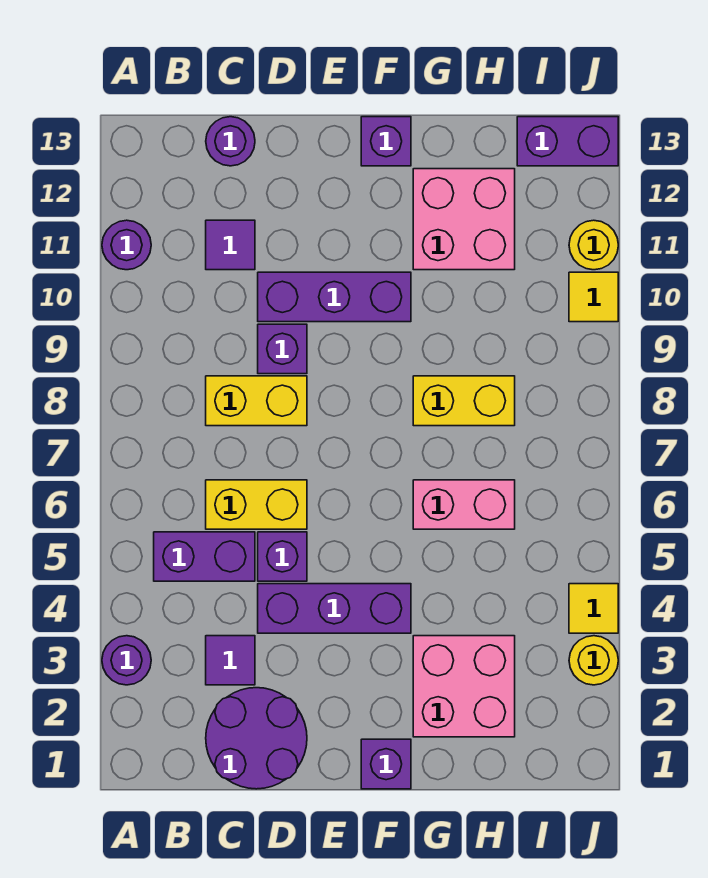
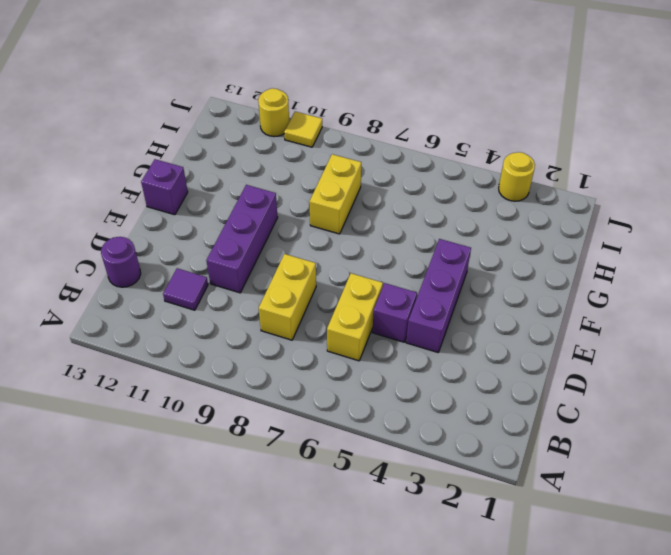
none -> purple 1x1 round brick [102,636,151,685]
none -> purple 1x1 round brick [102,220,151,270]
none -> purple 1x2 brick [154,532,255,581]

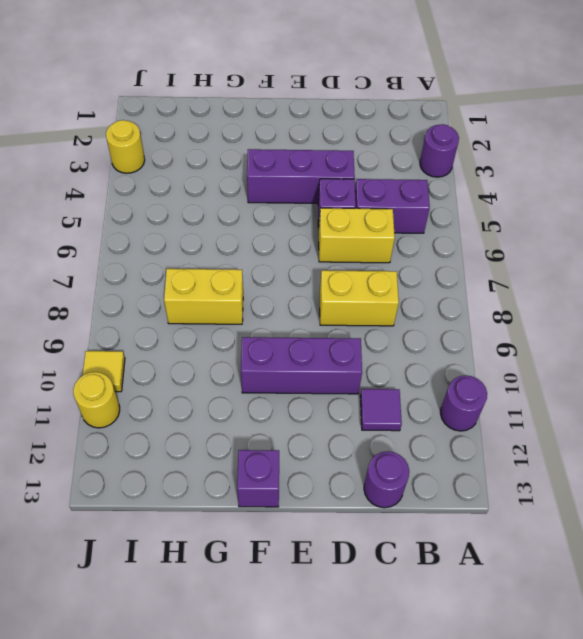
none -> purple 2x2 round brick [206,688,307,789]
none -> purple 1x1 tile [206,636,255,685]
none -> purple 1x1 brick [258,324,307,374]

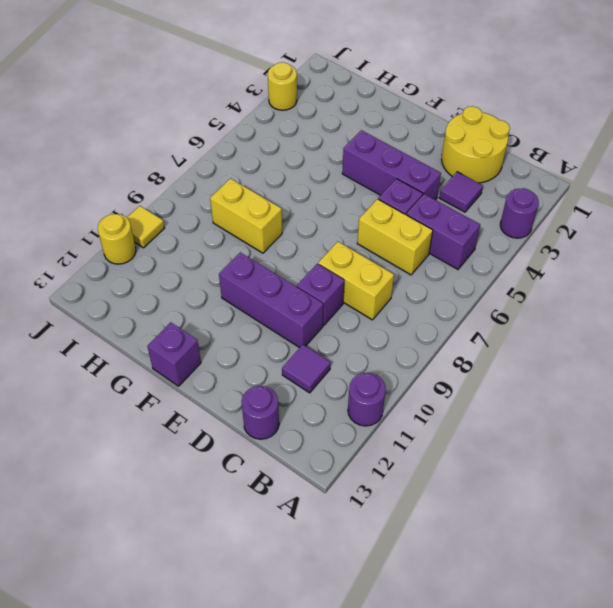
yellow 2x2 round brick [441,106,510,183] -> purple 2x2 round brick [206,688,307,789]
none -> purple 1x1 brick [361,739,411,789]
none -> pink 2x2 brick [413,636,515,737]
none -> pink 1x2 brick [413,480,515,529]

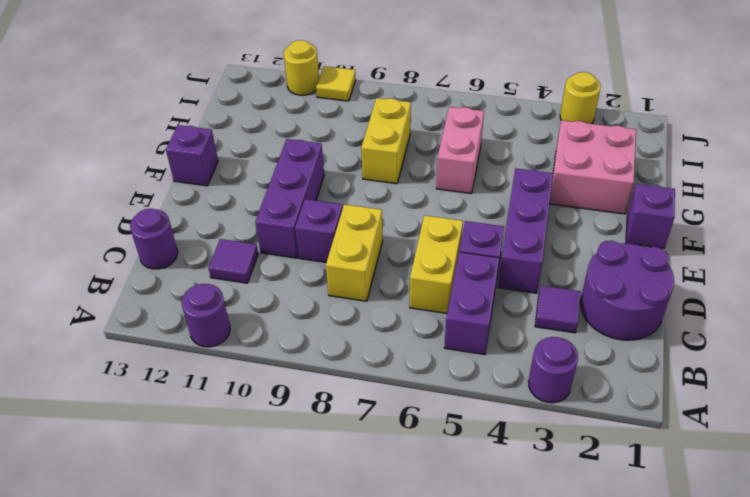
none -> pink 2x2 brick [413,169,515,270]
none -> purple 1x2 brick [517,117,618,166]
none -> yellow 1x1 tile [569,584,618,633]

